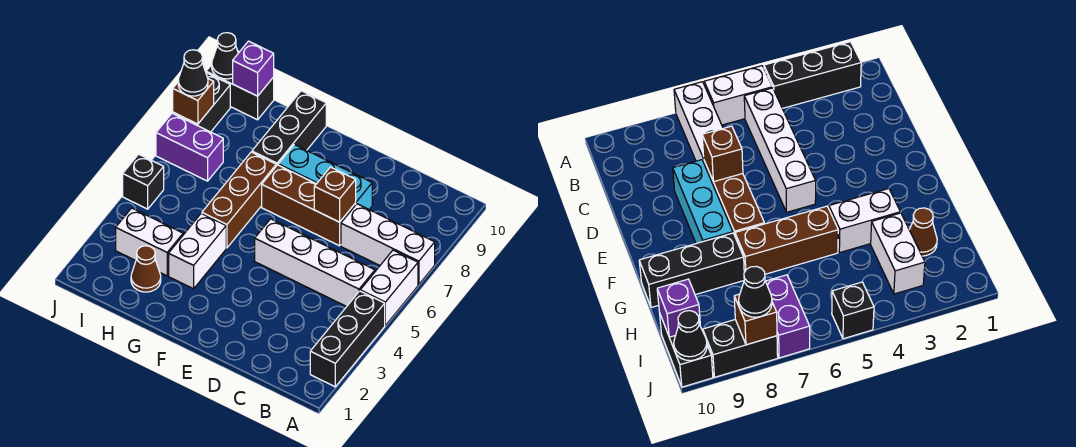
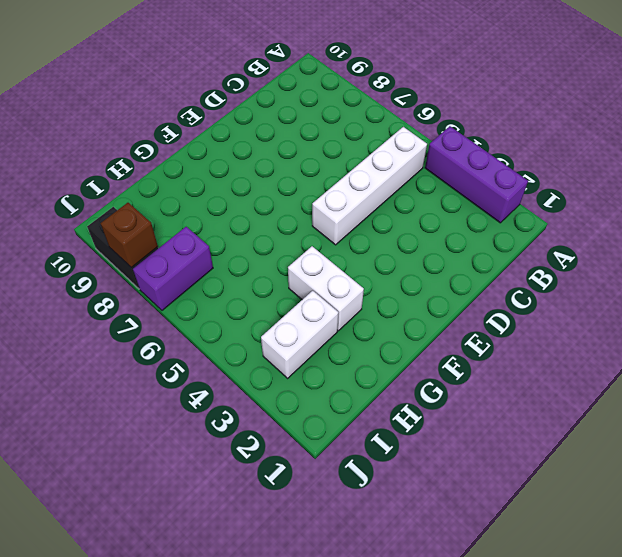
purple 1x3 brick [425,126,528,223] -> black 1x3 brick [310,291,385,387]
none -> white 1x2 brick [360,250,418,325]
none -> white 1x3 brick [341,204,435,285]
none -> brown 1x3 brick [262,165,356,246]

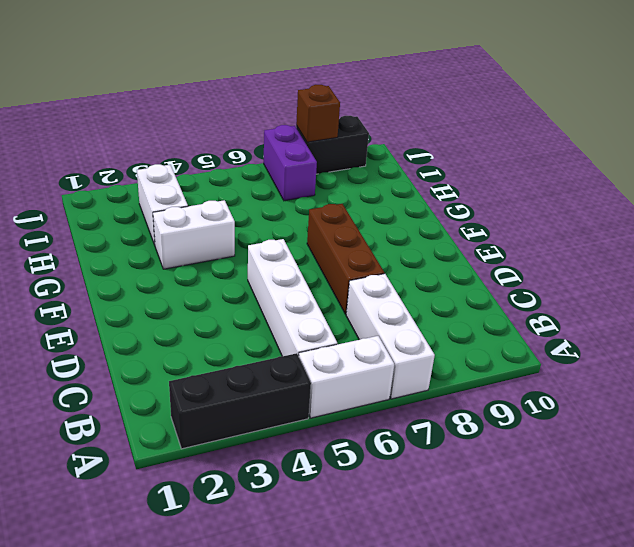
none -> cyan 1x3 brick [278,145,372,209]
none -> brown 1x3 brick [202,152,276,248]
none -> black 1x3 brick [252,91,326,166]

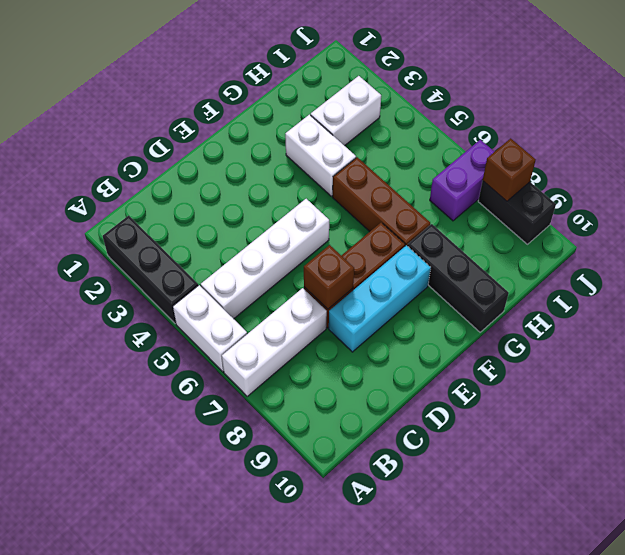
none -> brown 1x1 cone [131,246,161,292]
none -> black 1x2 brick [206,65,274,120]
none -> black 1x1 brick [123,154,164,209]

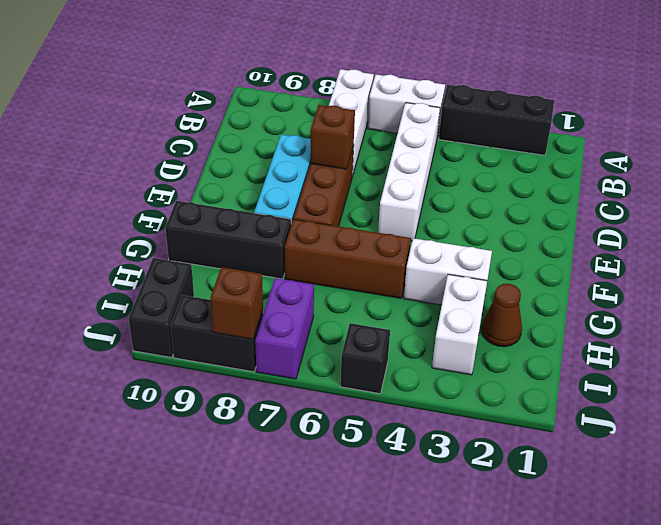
none -> purple 1x1 brick [233,41,274,96]
none -> black 1x1 cone [212,33,238,79]
none -> black 1x1 cone [178,50,208,96]

